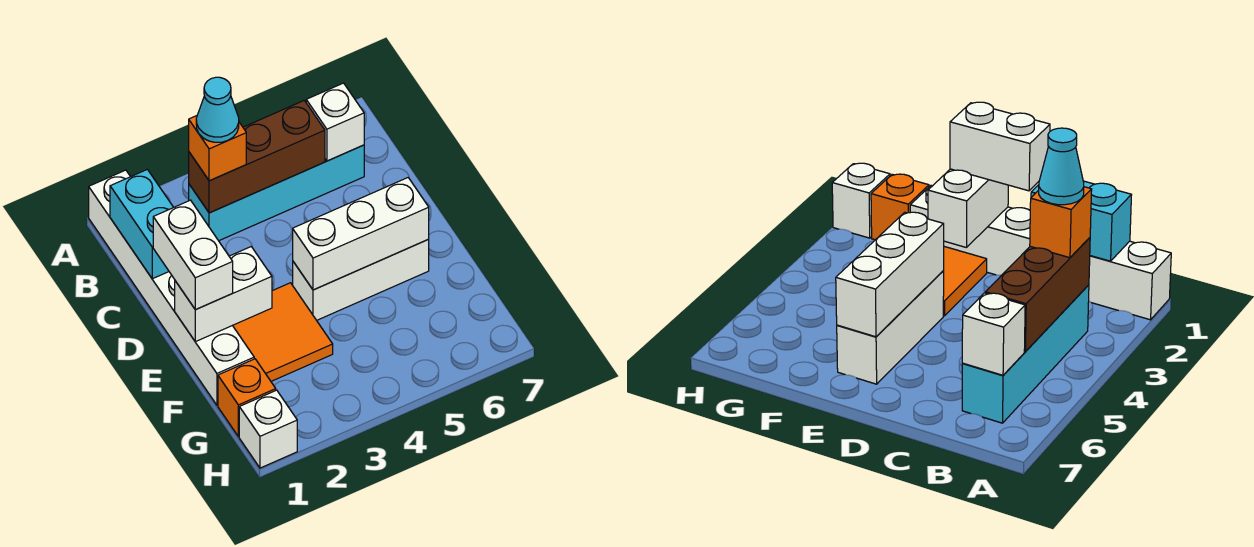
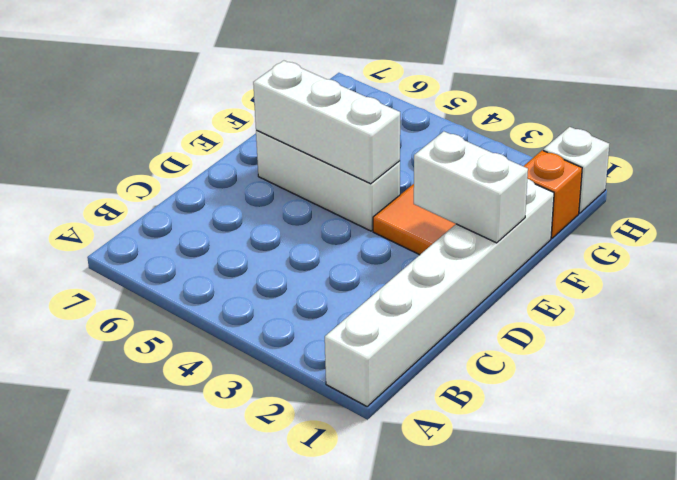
none -> cyan 1x4 brick [189,145,364,241]
none -> cyan 1x2 brick [110,169,173,279]
none -> brown 1x3 brick [189,100,325,213]

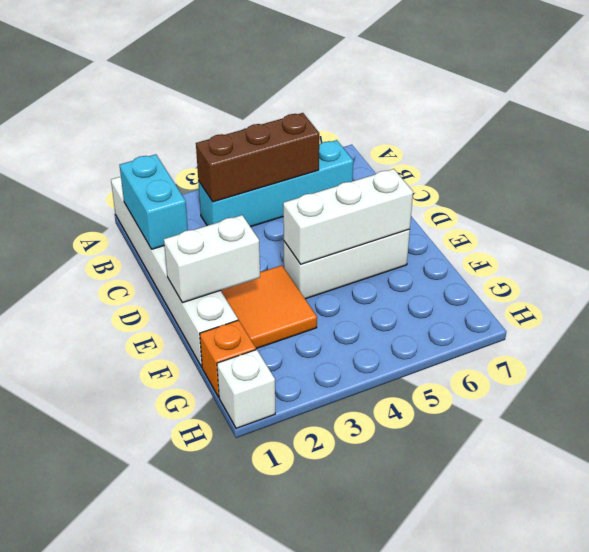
none -> white 1x1 brick [306,83,364,161]
none -> orange 1x1 brick [189,116,246,181]
none -> white 1x2 brick [153,200,233,310]

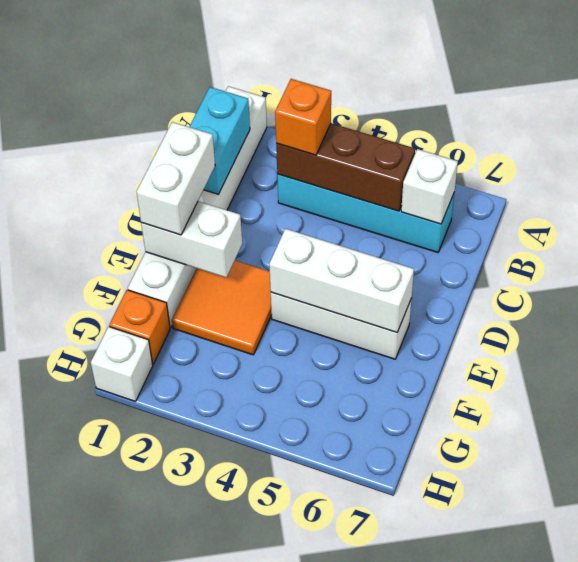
none -> cyan 1x1 cone [196,77,239,142]

